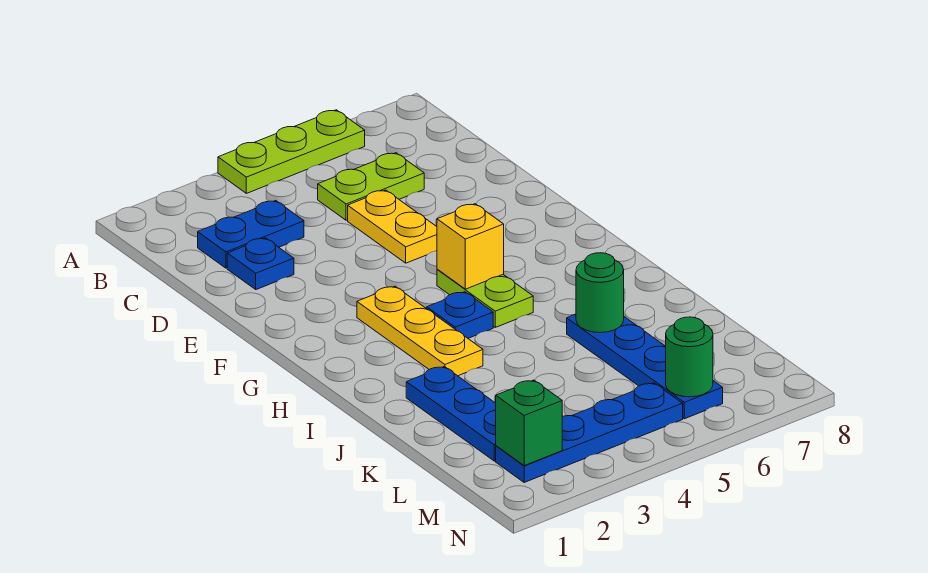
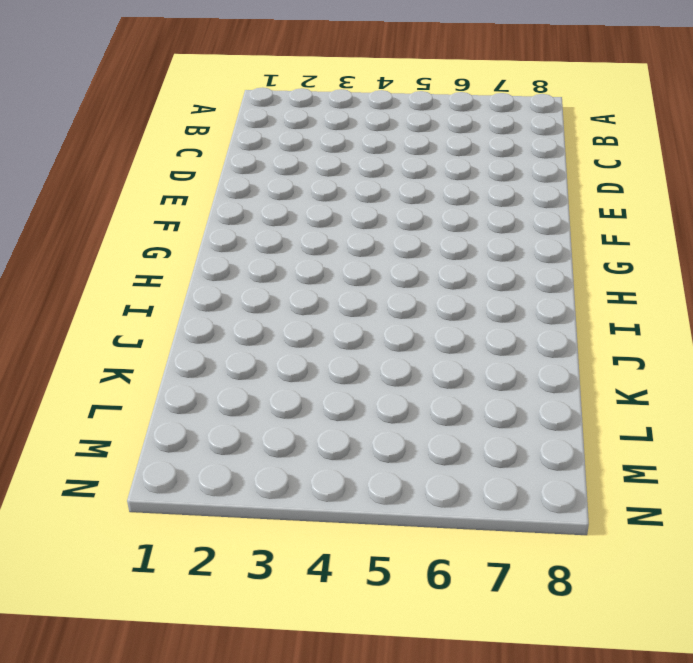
none -> lime 1x3 plate [218,110,365,193]
none -> blue 1x2 plate [198,201,304,268]
none -> lime 1x2 plate [318,153,424,220]

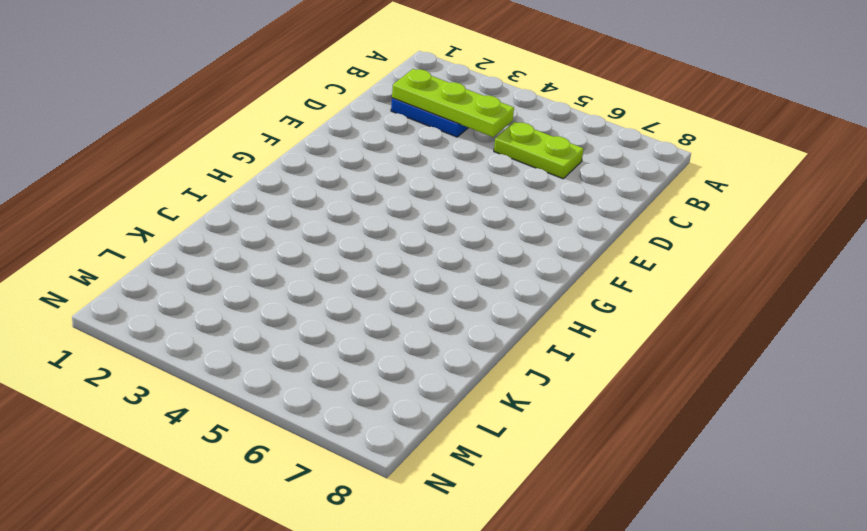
lime 1x3 plate [392,69,514,137] -> lime 1x3 plate moved to [218,110,365,193]
none -> blue 1x1 plate [227,238,294,289]
none -> yellow 1x2 plate [348,190,437,263]
none -> yellow 1x3 plate [357,286,483,376]

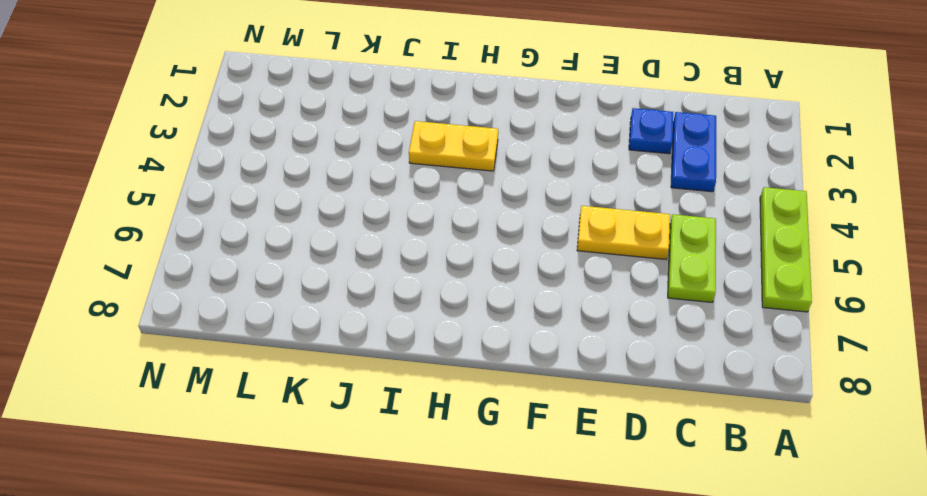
yellow 1x2 plate [409,121,498,171] -> yellow 1x3 plate [357,286,483,376]
none -> lime 1x2 plate [437,269,533,327]
none -> blue 1x1 plate [427,292,493,338]
none -> blue 1x3 plate [406,367,496,461]

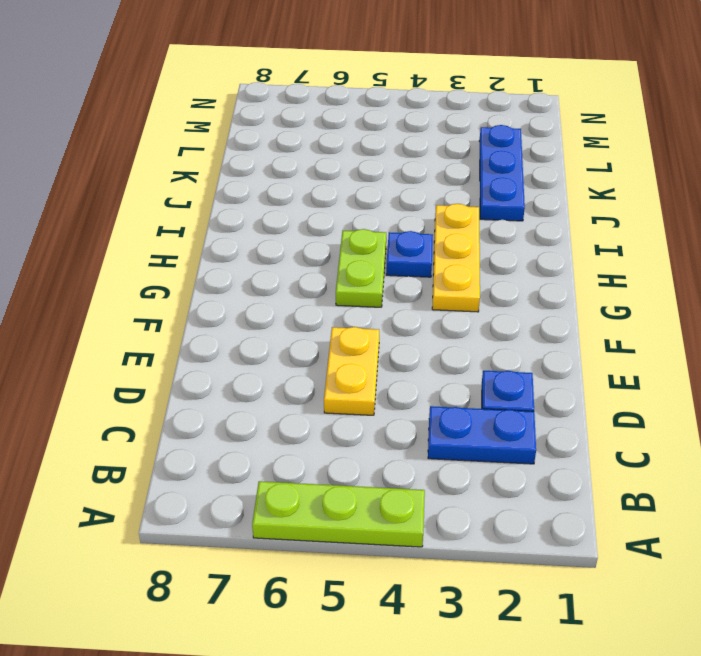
none -> lime 1x2 plate [318,153,424,220]
none -> blue 1x4 plate [567,314,723,419]
none -> blue 1x4 plate [496,383,683,482]

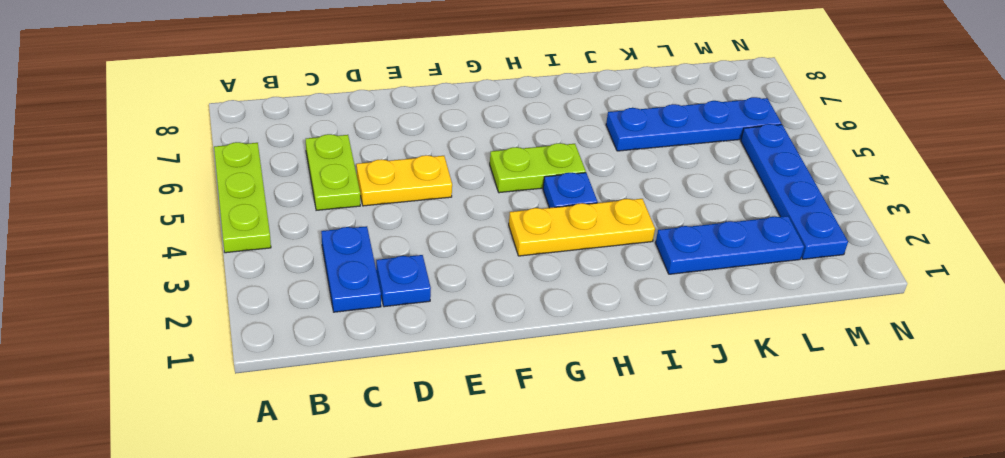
none -> yellow 1x1 brick [437,204,504,289]
none -> green 1x1 round brick [576,253,624,333]
none -> green 1x1 brick [496,380,562,466]

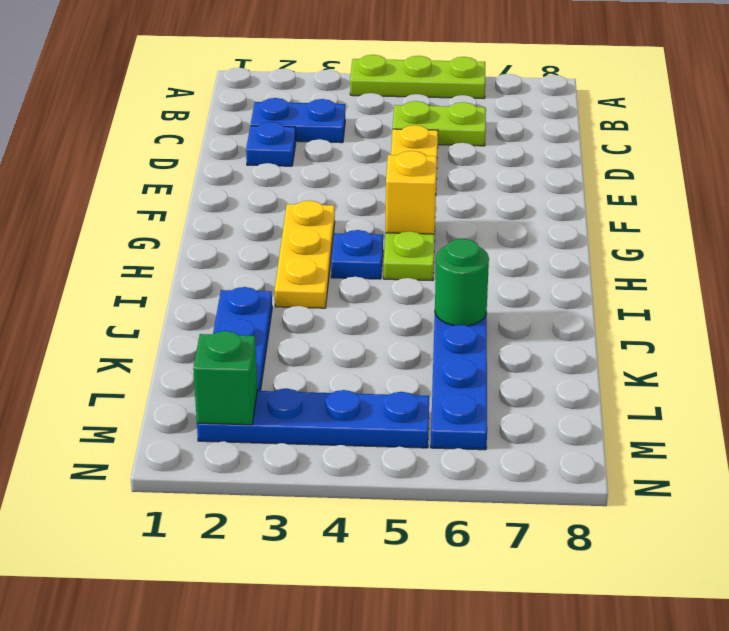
none -> green 1x1 round brick [666,317,713,397]

